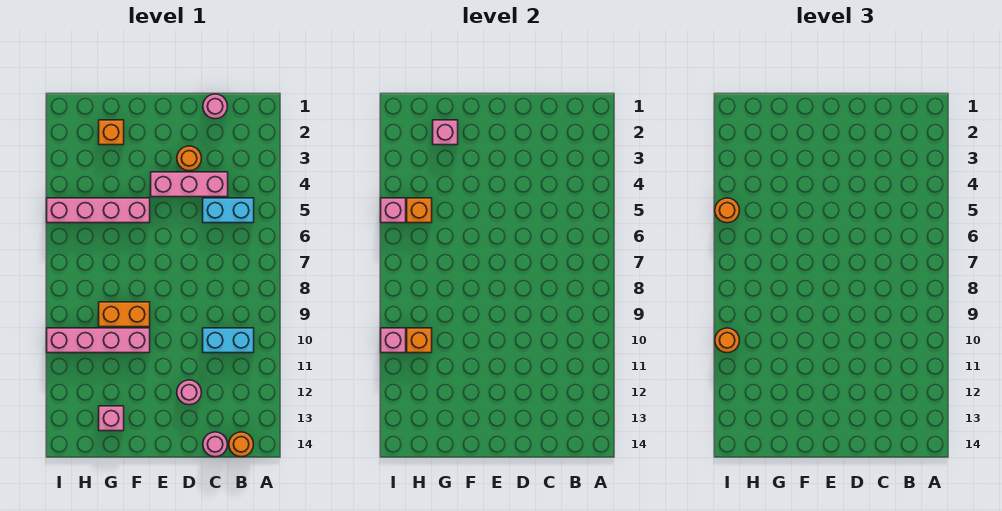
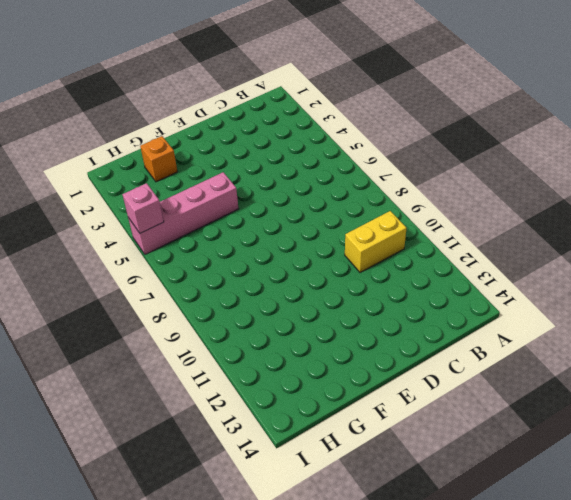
yellow 1x2 brick [345,211,407,273] -> cyan 1x2 brick [203,328,254,353]
none -> cyan 1x2 brick [203,198,254,223]
none -> orange 1x1 round brick [229,432,254,457]
none -> pink 1x1 round brick [203,94,228,119]

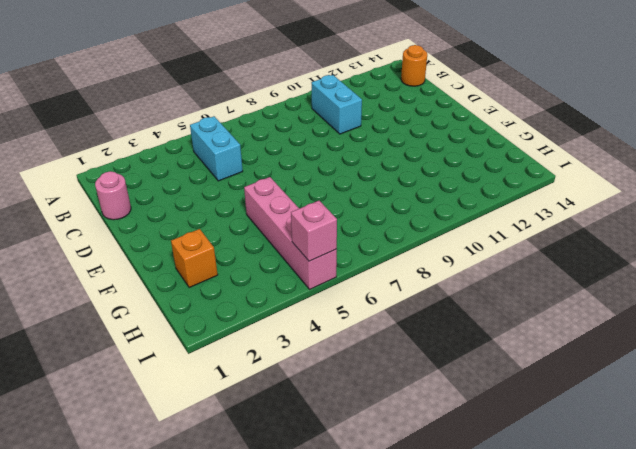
none -> pink 1x3 brick [151,172,228,197]
none -> pink 1x1 round brick [203,432,228,457]
none -> orange 1x1 round brick [177,146,202,171]

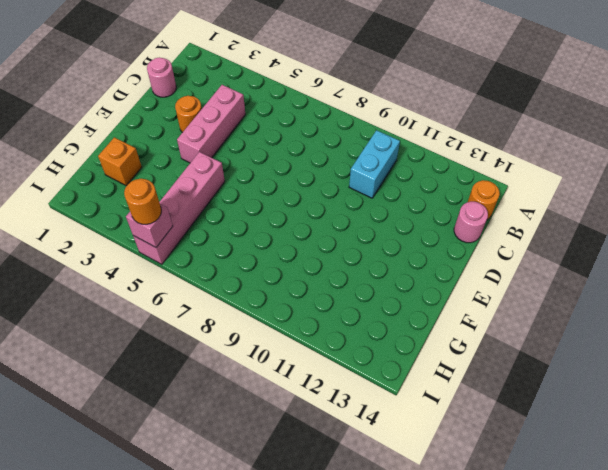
none -> cyan 1x2 brick [203,198,254,223]
none -> pink 1x1 round brick [177,380,202,405]
none -> orange 1x2 brick [99,302,150,327]

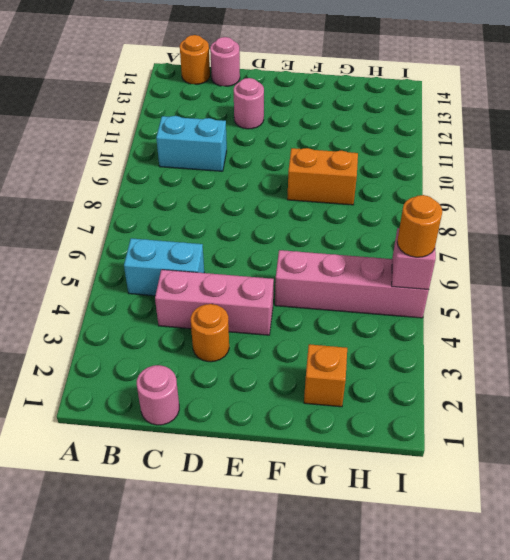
none -> pink 1x4 brick [47,328,150,353]
none -> pink 1x1 brick [99,406,124,431]
none -> pink 1x1 brick [433,120,458,145]

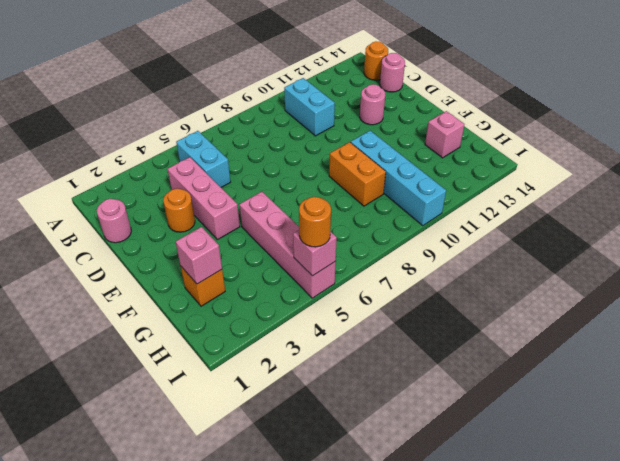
cyan 1x4 brick [351,131,446,226] -> pink 1x4 brick [47,328,150,353]
none -> orange 1x1 brick [407,198,432,223]
none -> orange 1x1 brick [407,328,432,353]
none -> pink 1x1 brick [381,328,406,353]

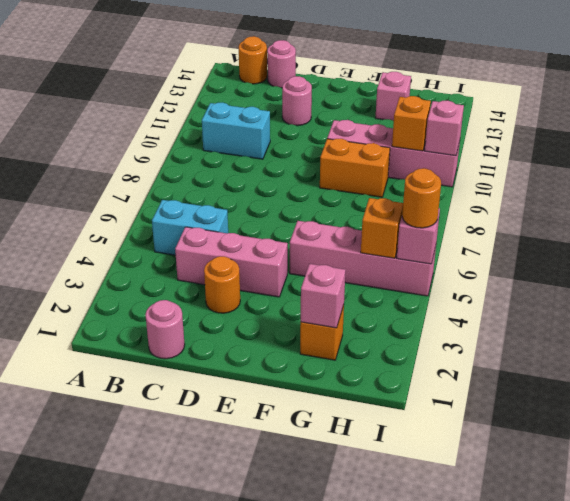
none -> orange 1x1 round brick [715,328,740,353]

